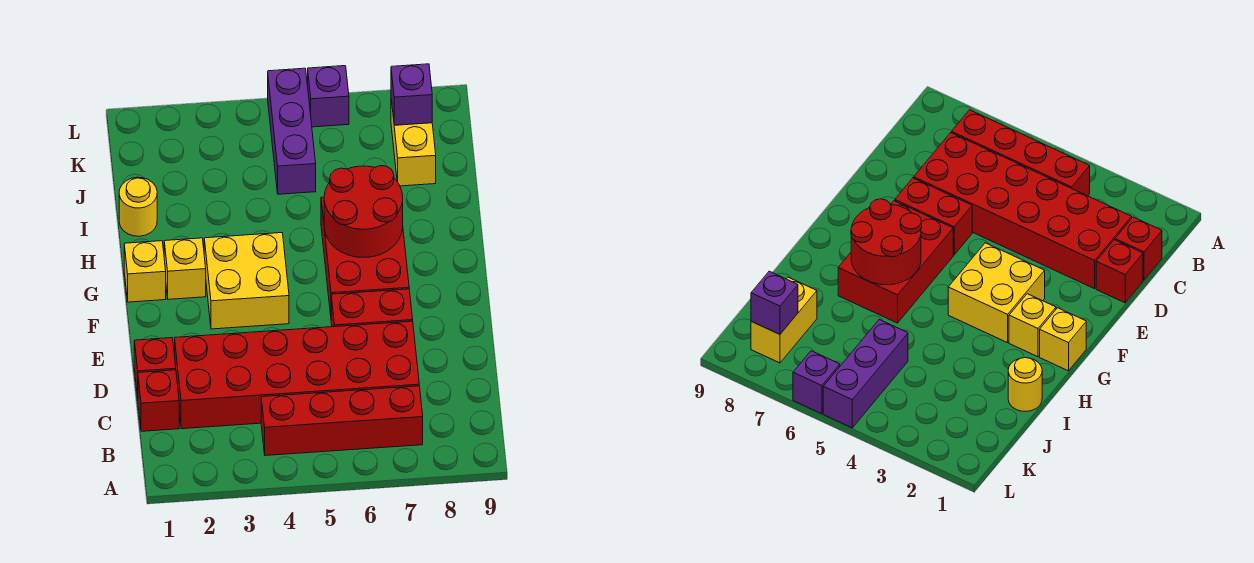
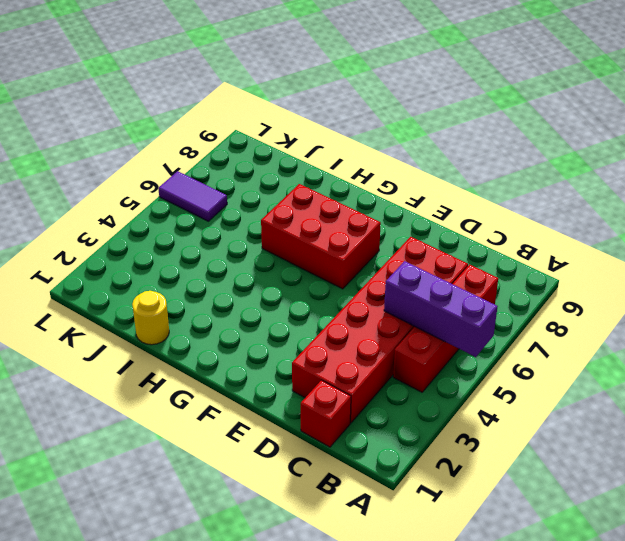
purple 1x3 brick [384,261,498,357] -> purple 1x3 brick moved to [268,68,316,194]
purple 1x2 tile [158,171,227,221] -> purple 1x1 brick [308,66,349,127]
none -> red 1x1 brick [134,338,176,397]
none -> red 1x2 brick [331,289,413,327]
none -> yellow 2x2 brick [204,233,289,329]

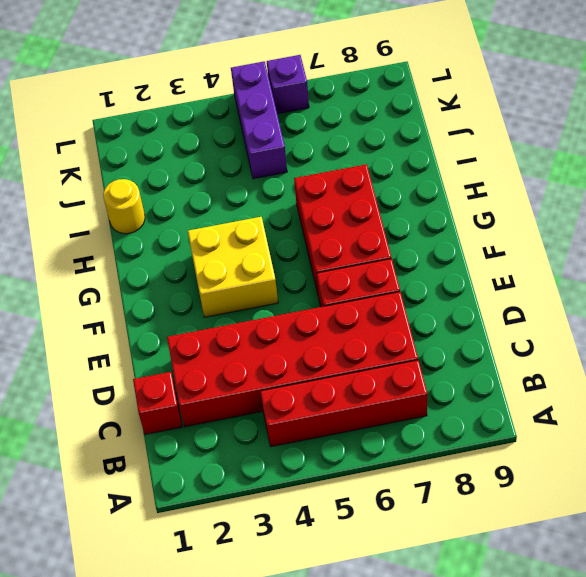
none -> red 1x1 brick [134,338,176,397]
none -> yellow 1x1 brick [124,241,166,302]
none -> yellow 1x1 brick [164,238,206,299]

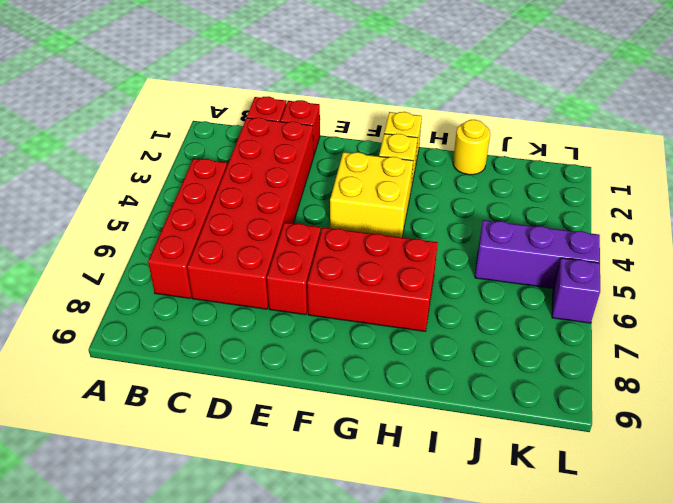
none -> yellow 1x2 brick [391,99,436,186]
none -> red 2x2 round brick [324,166,403,257]
none -> purple 1x1 brick [391,64,432,125]

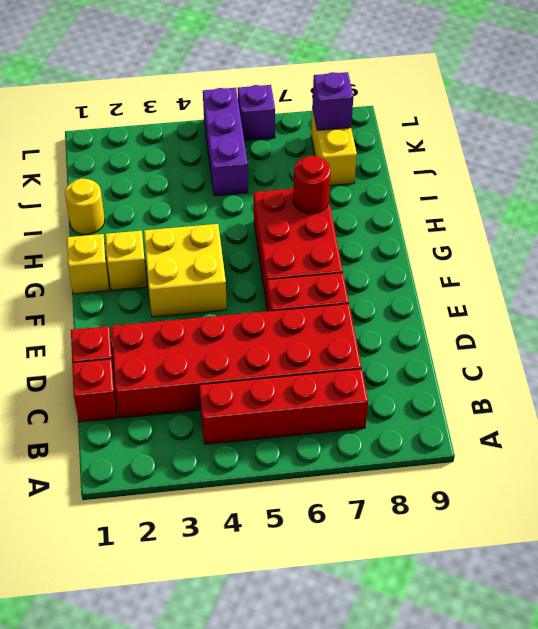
red 1x1 round brick [293,156,330,214] -> red 2x2 round brick [324,166,403,257]

